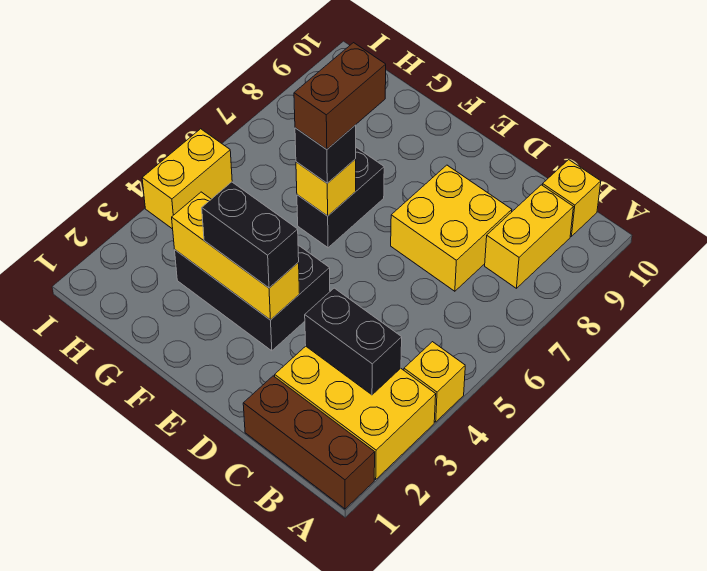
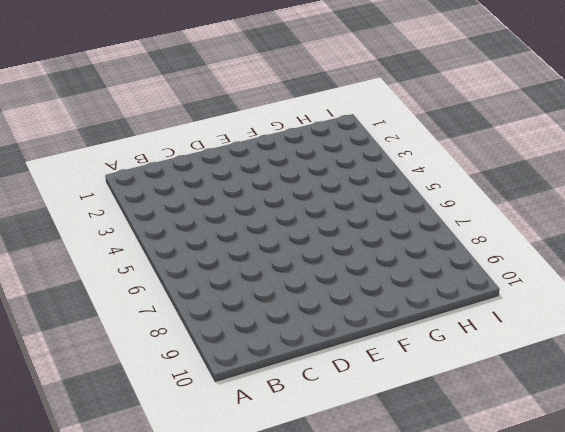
none -> brown 1x3 brick [243,376,375,509]
none -> yellow 2x3 brick [275,346,436,479]
none -> yellow 1x1 brick [404,342,465,422]

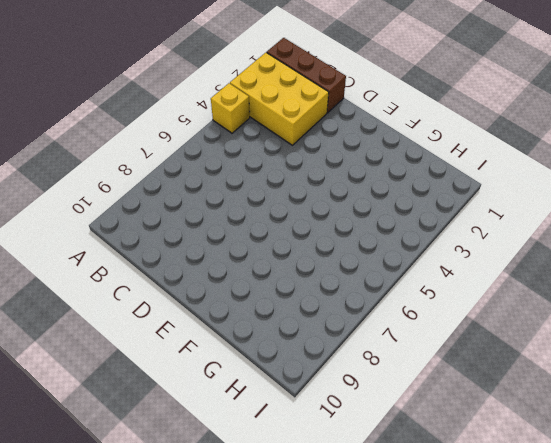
none -> yellow 1x2 brick [485,185,573,288]
none -> yellow 1x1 brick [542,160,601,236]
none -> yellow 2x2 brick [391,165,512,291]

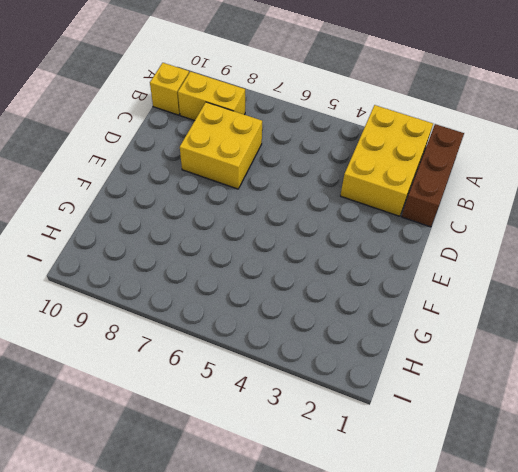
none -> yellow 1x1 brick [404,342,465,422]
none -> black 2x3 brick [175,245,330,351]
none -> black 1x2 brick [297,147,384,248]

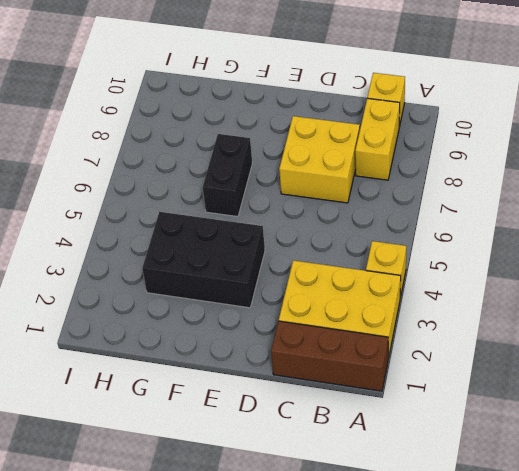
none -> yellow 1x2 brick [142,129,232,229]
none -> black 1x2 brick [305,288,402,395]
none -> yellow 1x3 brick [172,192,300,320]

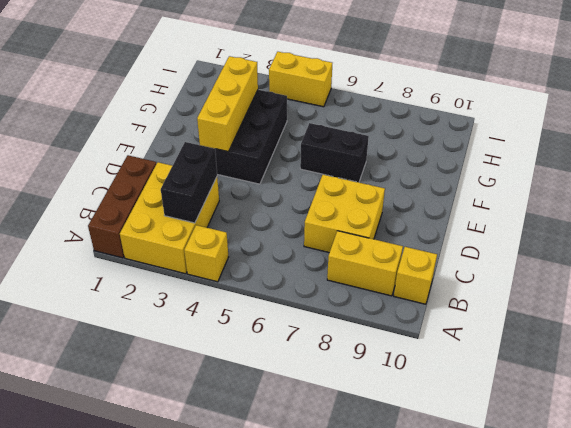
none -> yellow 1x1 brick [296,159,356,216]
none -> black 1x2 brick [202,182,299,288]
none -> black 1x1 brick [295,125,356,183]

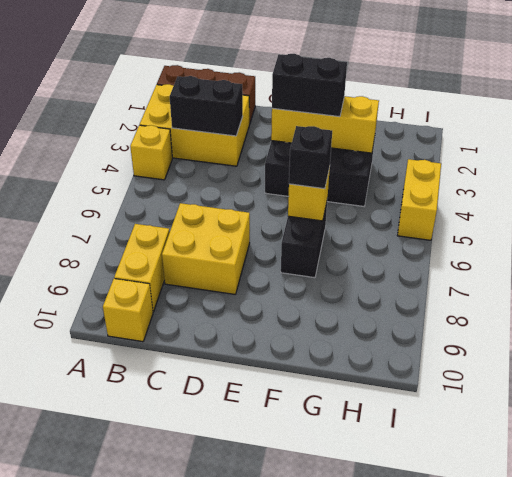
none -> brown 1x2 brick [294,43,386,149]

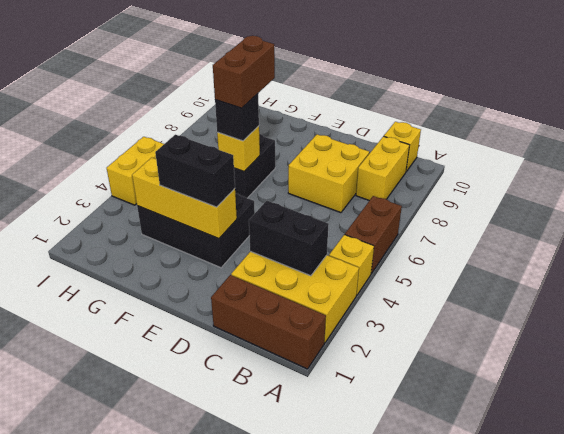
brown 1x2 brick [345,196,402,274] -> none

